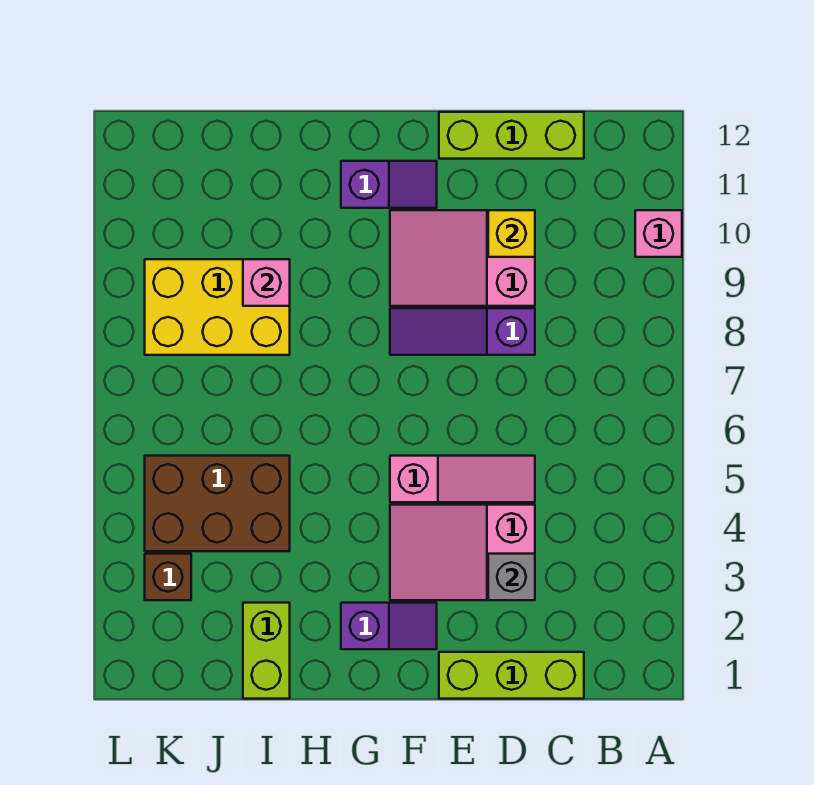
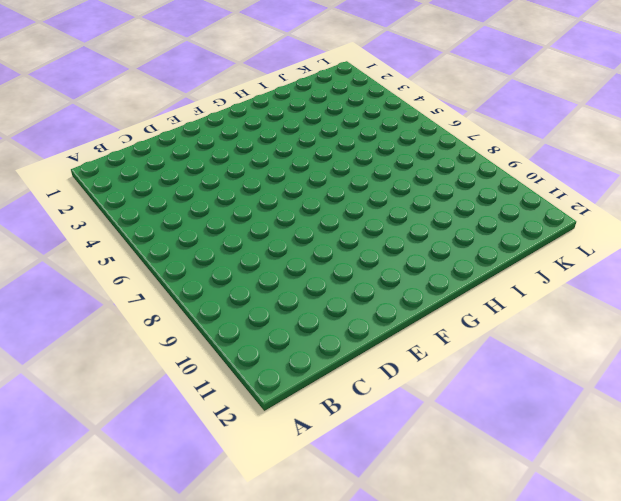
none -> pink 1x1 brick [635,210,682,257]
none -> lime 1x3 brick [439,652,584,699]
none -> lime 1x3 brick [439,112,584,159]

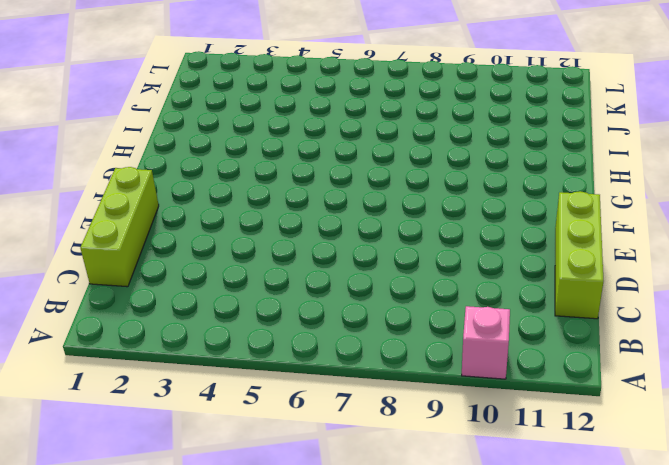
none -> pink 2x3 slope [390,505,535,600]
none -> pink 1x3 slope [390,456,535,502]
none -> purple 1x3 slope [390,308,535,355]

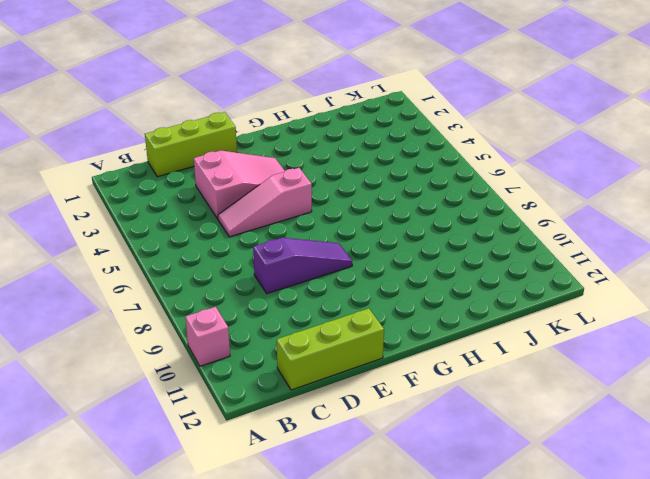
none -> pink 2x3 slope [390,210,535,306]
none -> purple 1x2 slope [341,603,437,649]
none -> purple 1x2 slope [341,161,437,208]

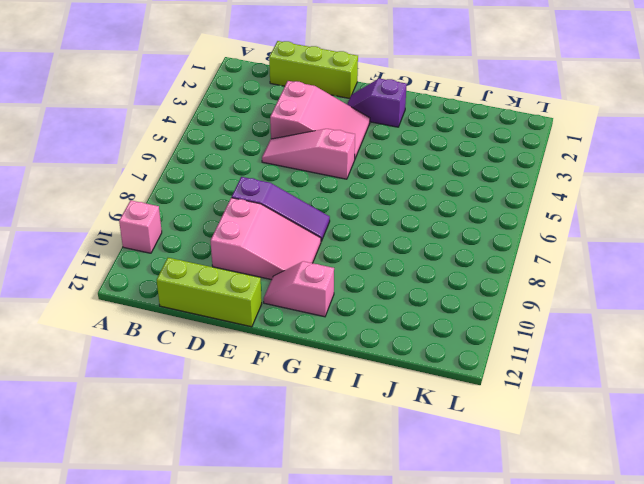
pink 1x2 slope [264,261,334,317] -> purple 1x2 slope [341,161,437,208]
none -> lime 1x2 brick [243,603,290,699]
none -> brown 2x3 brick [145,456,290,551]
none -> yellow 2x3 brick [145,259,290,355]

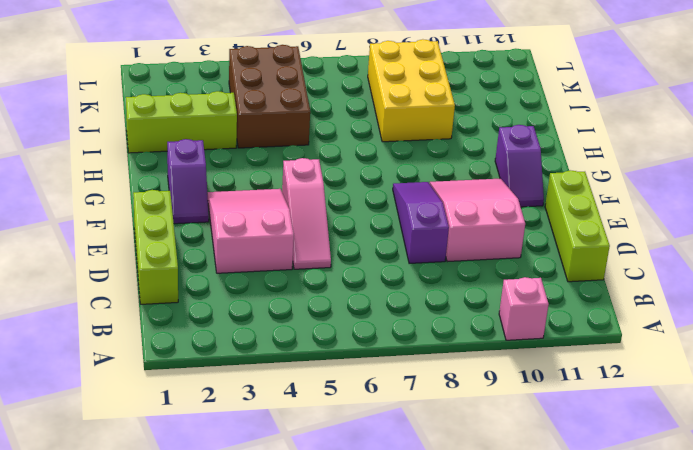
lime 1x3 brick [126,91,237,153] -> lime 1x2 brick [243,603,290,699]
none -> brown 1x1 brick [145,554,191,600]
none -> grey 1x1 brick [488,554,535,600]
none -> yellow 1x1 brick [488,210,535,257]

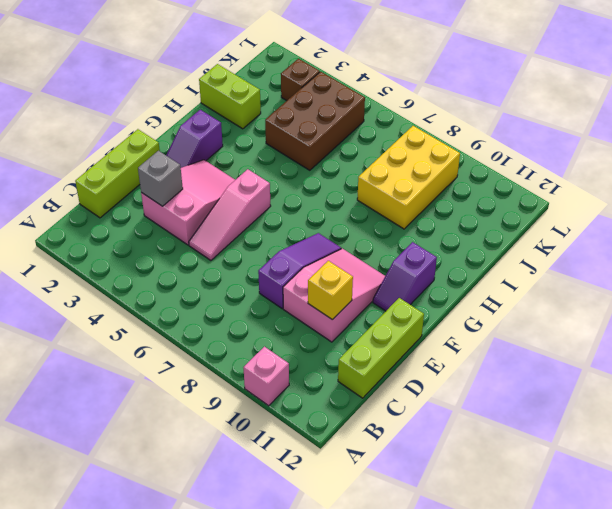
none -> pink 1x1 brick [243,259,290,306]

